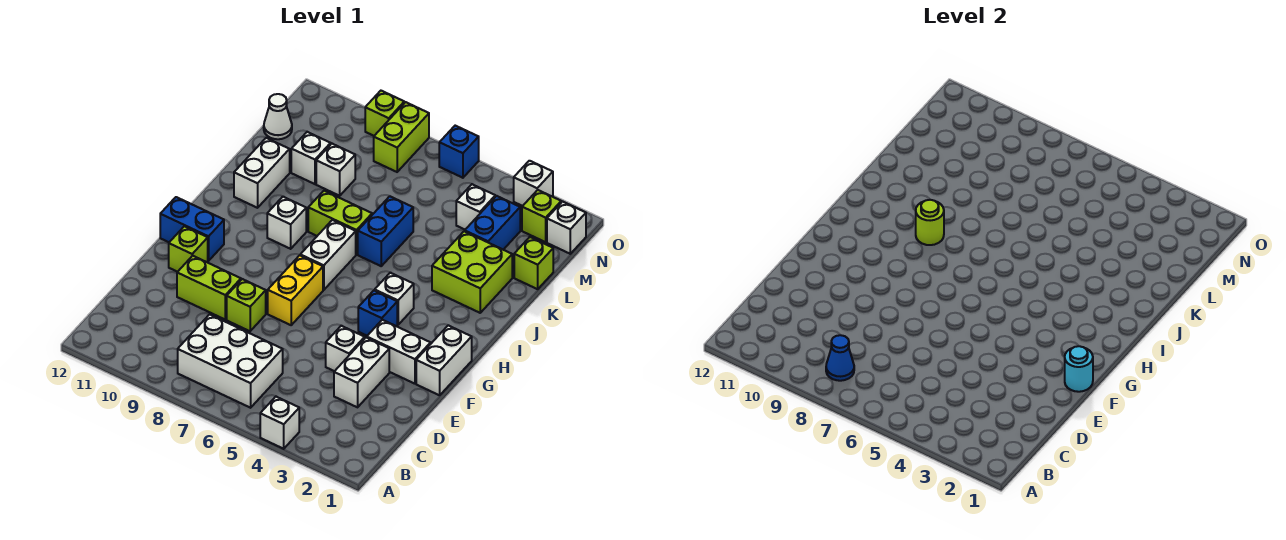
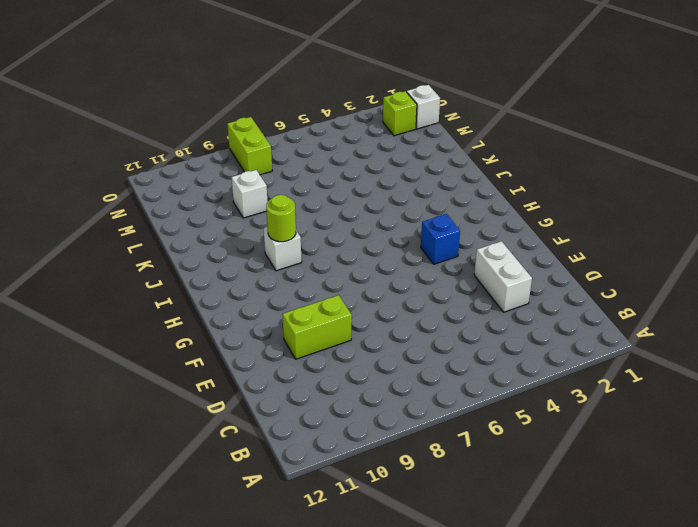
none -> white 1x1 brick [260,397,299,449]
none -> white 2x3 brick [178,314,283,408]
none -> white 1x1 brick [326,326,365,371]
none -> lime 1x1 brick [227,279,266,331]

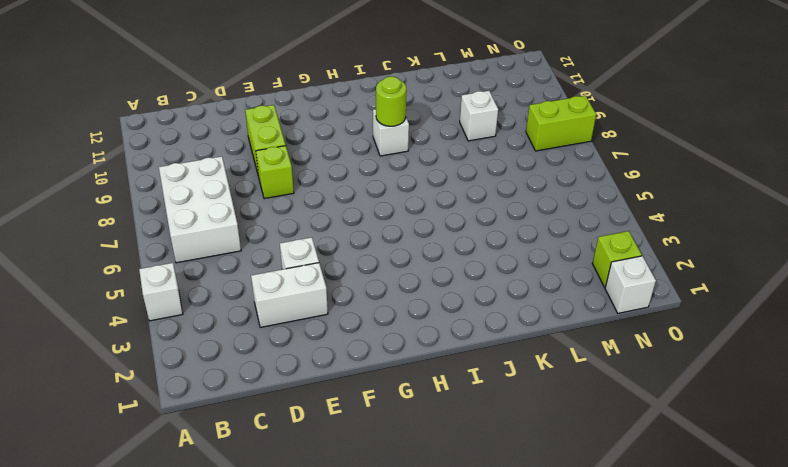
none -> white 1x2 brick [416,326,472,395]
none -> white 1x2 brick [367,320,431,384]
none -> yellow 1x2 brick [268,255,323,325]
none -> lime 1x1 brick [169,226,208,272]

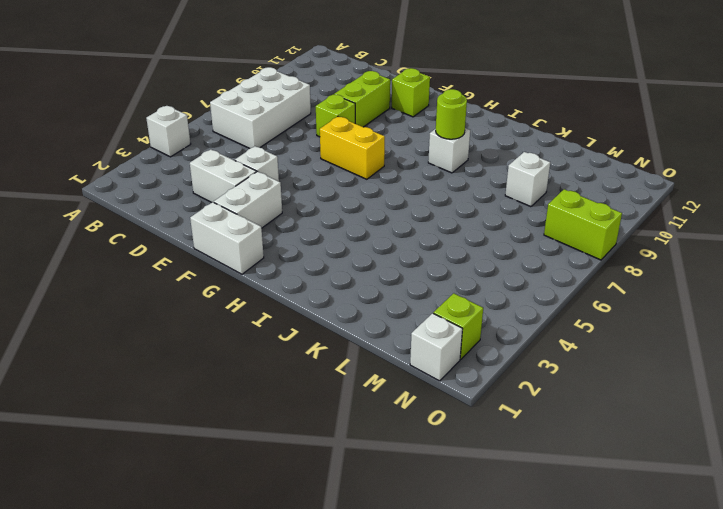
none -> blue 1x1 brick [358,290,397,336]
none -> blue 1x2 brick [160,197,224,261]
none -> white 1x1 brick [375,273,414,325]
none -> white 1x2 brick [300,220,356,290]

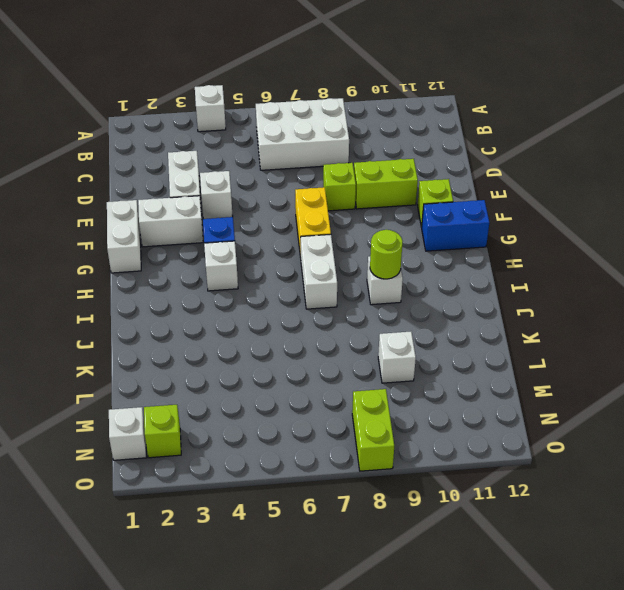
none -> lime 2x2 brick [432,231,512,313]
none -> blue 1x2 brick [358,196,413,266]
none -> lime 1x2 brick [308,191,372,255]
none -> white 1x2 brick [234,138,290,208]

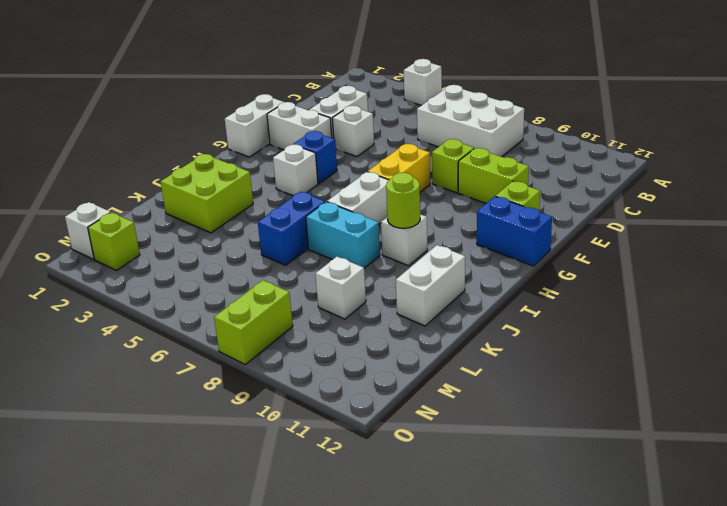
cyan 1x2 brick [306,202,380,268] -> lime 1x2 brick [308,191,372,255]
none -> lime 1x1 brick [514,237,553,289]
none -> blue 1x2 brick [465,196,520,250]
none -> white 1x1 brick [291,132,331,184]
none -> white 1x1 brick [456,184,495,229]

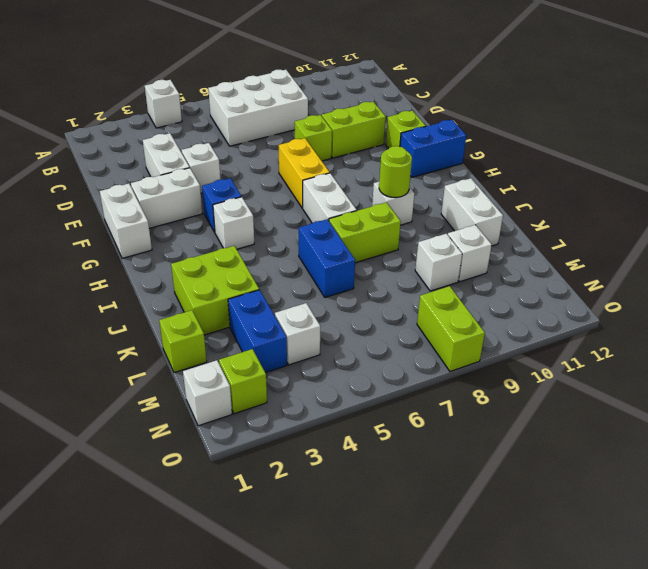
none -> white 1x1 cone [264,94,292,139]
none -> white 1x1 brick [514,161,553,206]
none -> blue 1x1 brick [439,126,479,178]
none -> lime 1x1 brick [365,91,404,136]

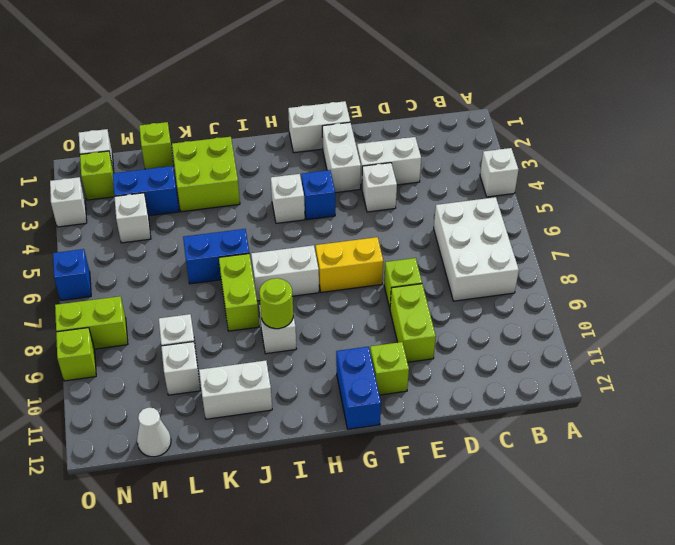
none -> blue 1x1 cone [826,335,854,381]
none -> cyan 1x1 round brick [1065,346,1093,392]

